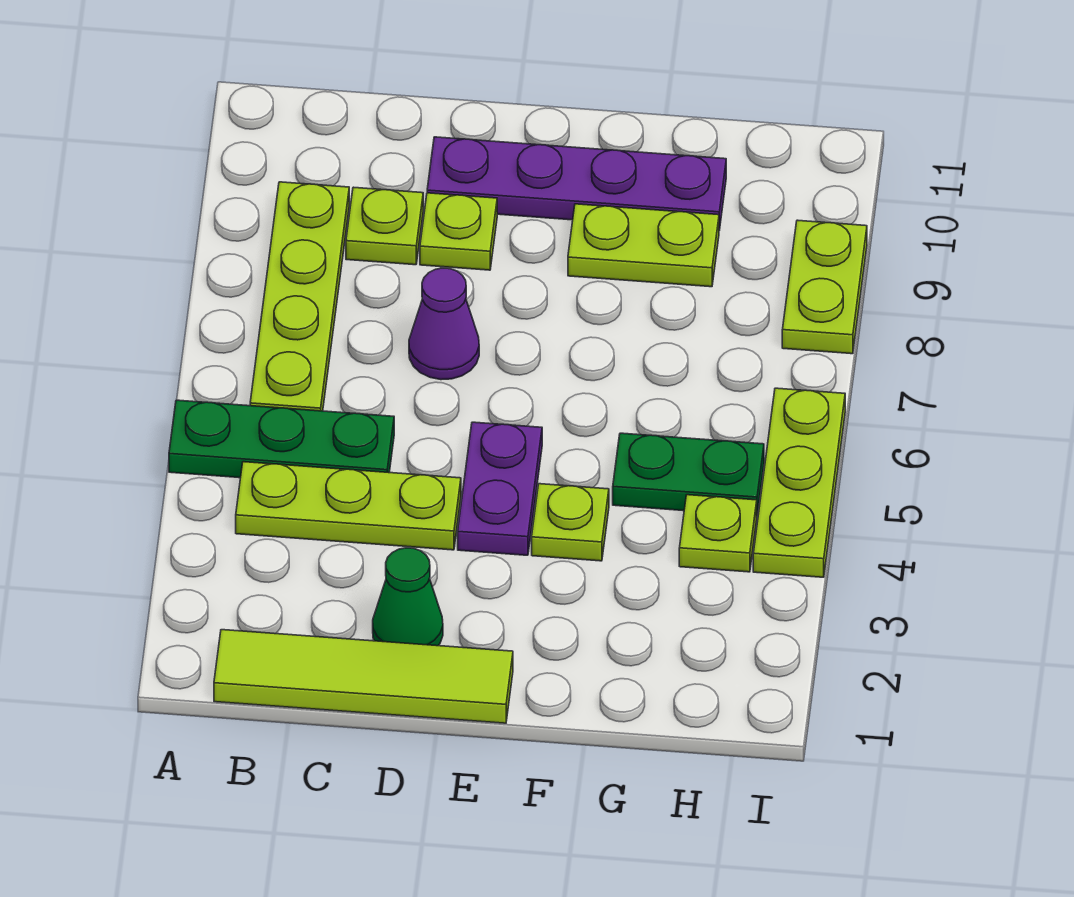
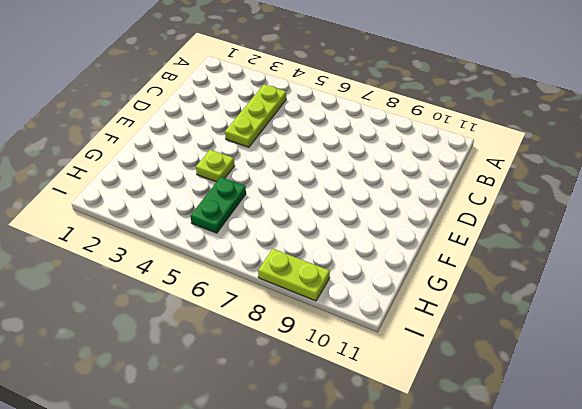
none -> green 1x3 plate [169,400,394,478]
none -> lime 1x4 tile [214,630,513,723]
none -> lime 1x4 plate [250,182,349,411]

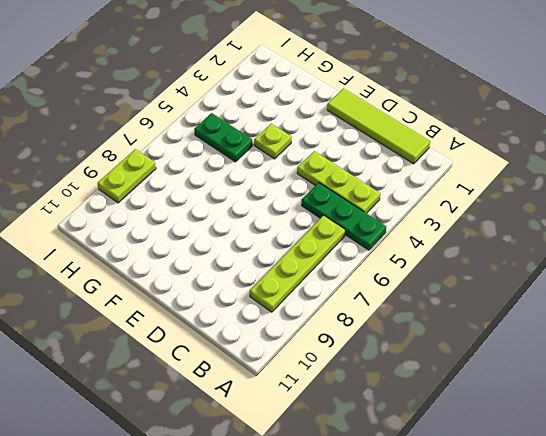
none -> lime 1x1 plate [346,187,423,265]
none -> green 1x1 cone [373,548,443,646]
none -> purple 1x1 cone [409,268,479,380]

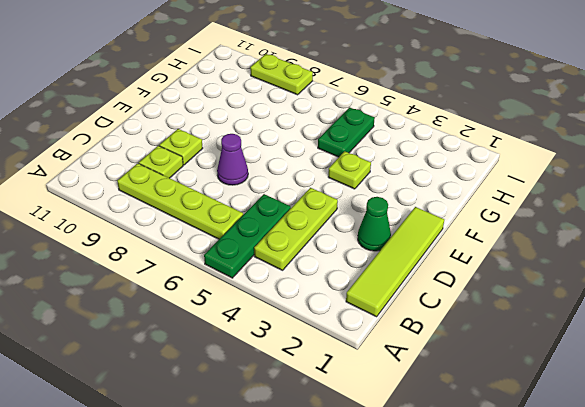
none -> purple 1x4 plate [427,137,726,230]
none -> purple 1x2 plate [458,422,542,555]
none -> lime 1x2 plate [568,204,719,287]

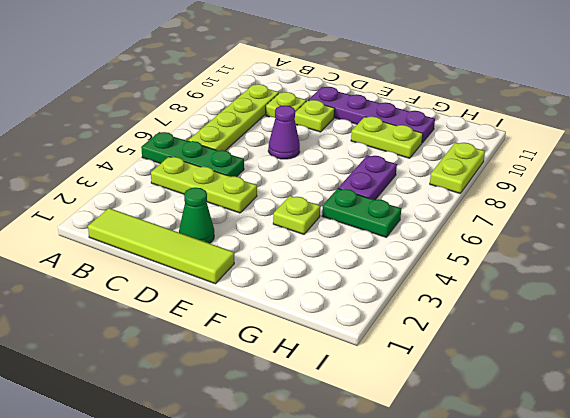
purple 1x2 plate [338,155,397,200] -> purple 1x2 plate moved to [458,422,542,555]
none -> lime 1x1 plate [679,495,757,572]
none -> lime 1x3 plate [753,388,845,577]

